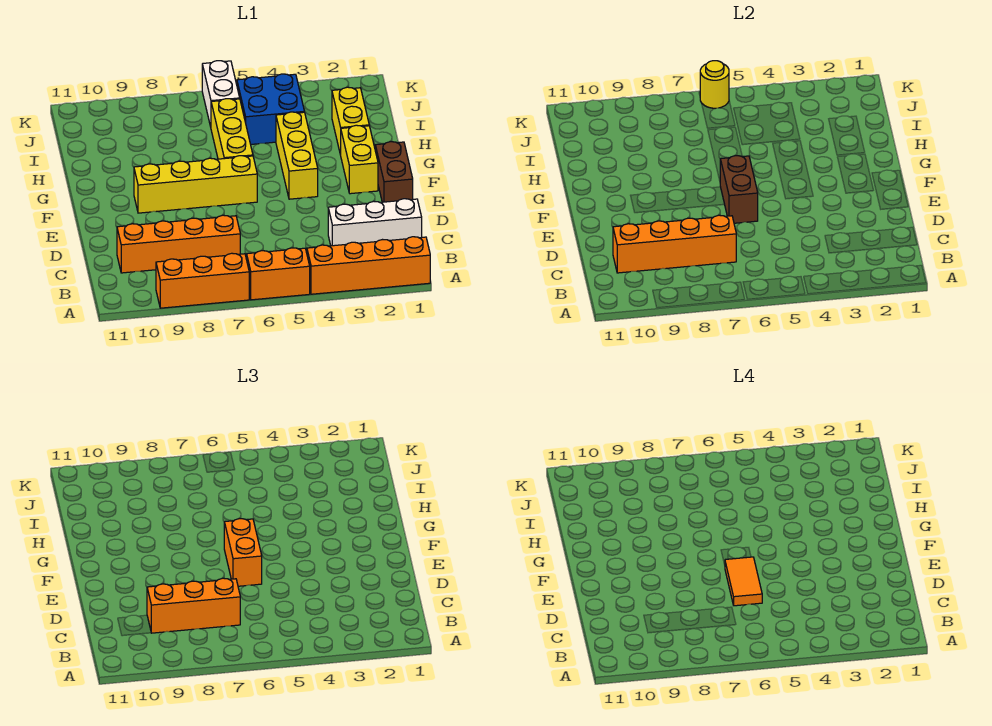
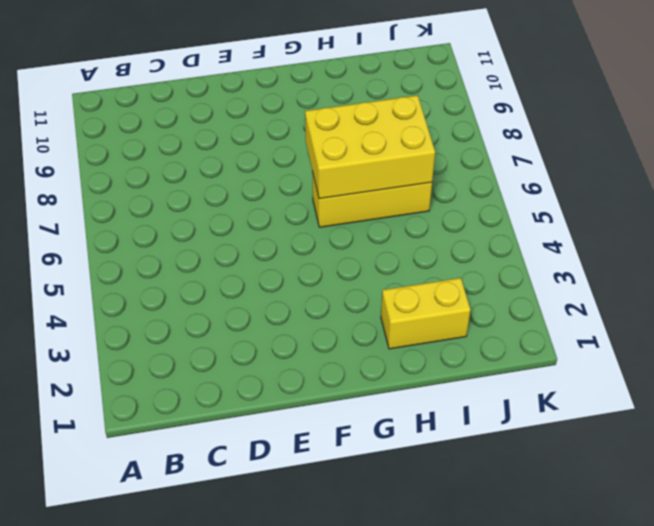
yellow 2x3 brick [305,95,435,199] -> none
none -> orange 1x4 brick [307,237,430,294]
none -> orange 1x2 brick [247,248,310,300]
none -> orange 1x3 brick [156,253,249,308]

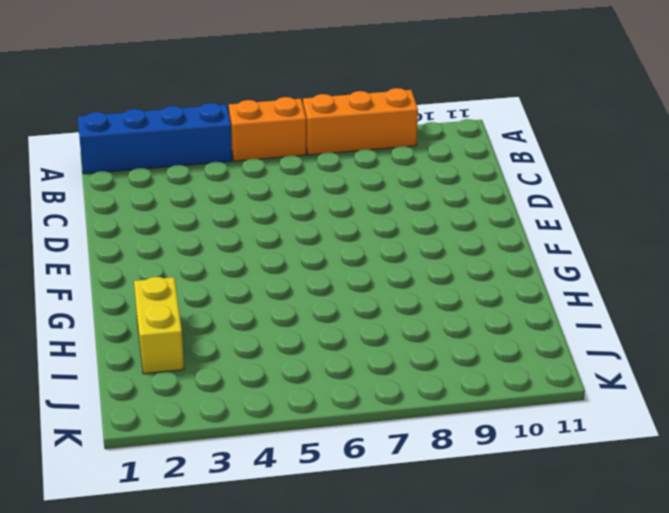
blue 1x4 brick [78,103,232,174] -> orange 1x4 brick [307,237,430,294]
none -> white 1x3 brick [328,199,422,246]
none -> orange 1x4 brick [117,215,240,273]
none -> brown 1x2 brick [375,142,413,202]

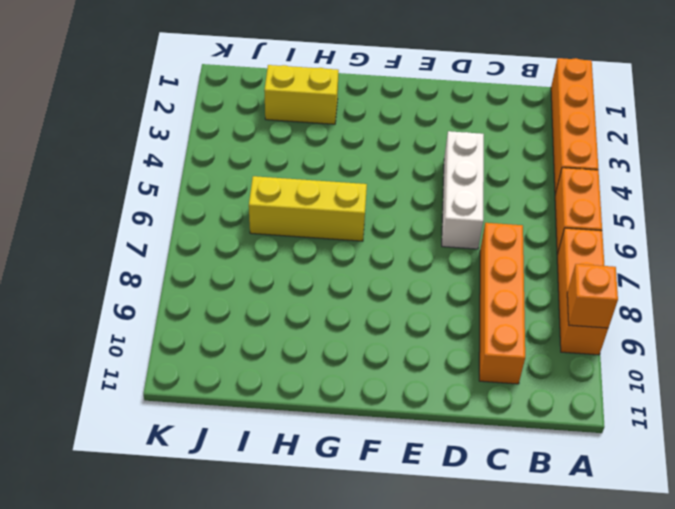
orange 1x1 brick [567,264,618,328] -> none
white 1x3 brick [442,131,484,249] -> white 1x3 brick moved to [328,199,422,246]
none -> brown 1x2 brick [375,142,413,202]
none -> yellow 1x2 brick [341,125,378,194]
none -> yellow 1x3 brick [276,112,318,199]

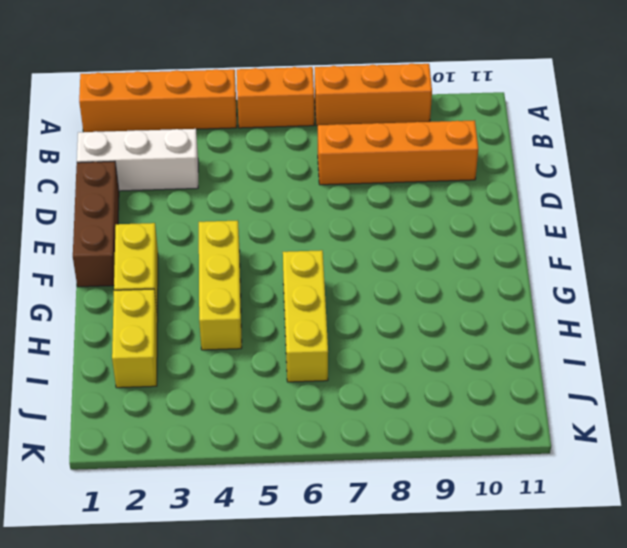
brown 1x3 brick [73,161,119,287] -> brown 1x2 brick [375,142,413,202]
none -> yellow 1x4 brick [134,156,257,213]
none -> blue 2x2 brick [237,74,304,144]
none -> white 1x2 brick [202,61,240,127]

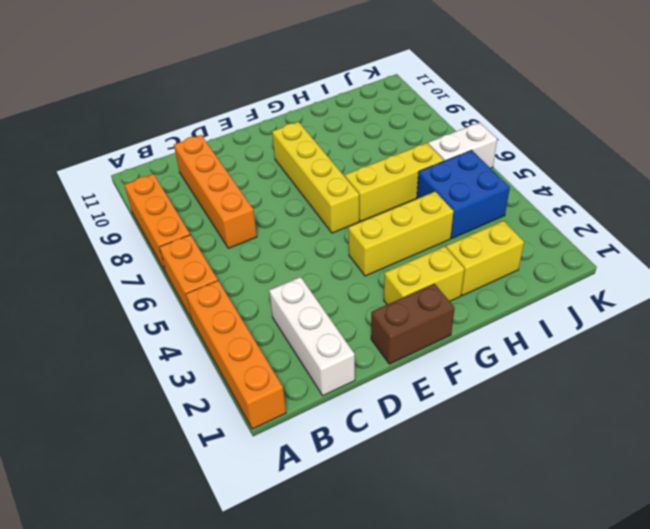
none -> orange 1x4 brick [613,215,736,273]
none -> brown 1x2 brick [720,156,758,223]
none -> yellow 1x1 round brick [700,61,729,108]

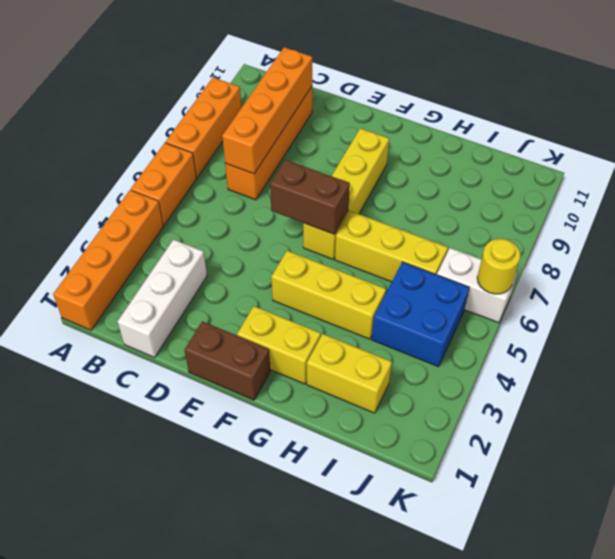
none -> orange 1x3 brick [147,578,240,633]
none -> orange 1x2 brick [224,519,262,586]
none -> orange 1x2 tile [725,557,762,606]

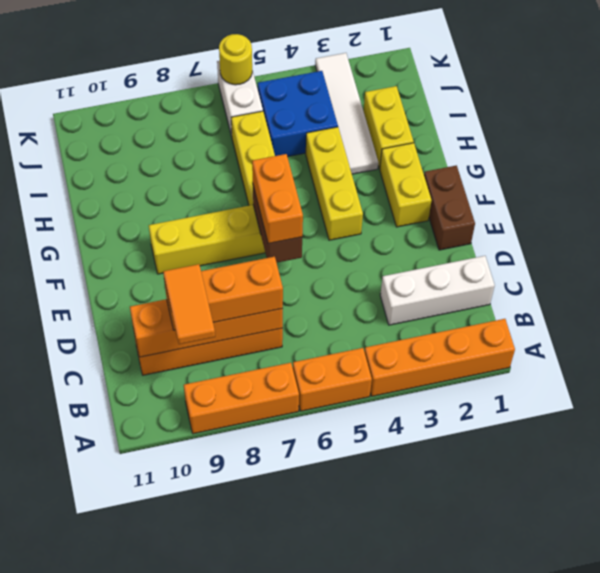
orange 1x2 tile [163,264,215,344] -> orange 1x2 tile moved to [725,557,762,606]
white 1x4 tile [315,53,378,174] -> none

